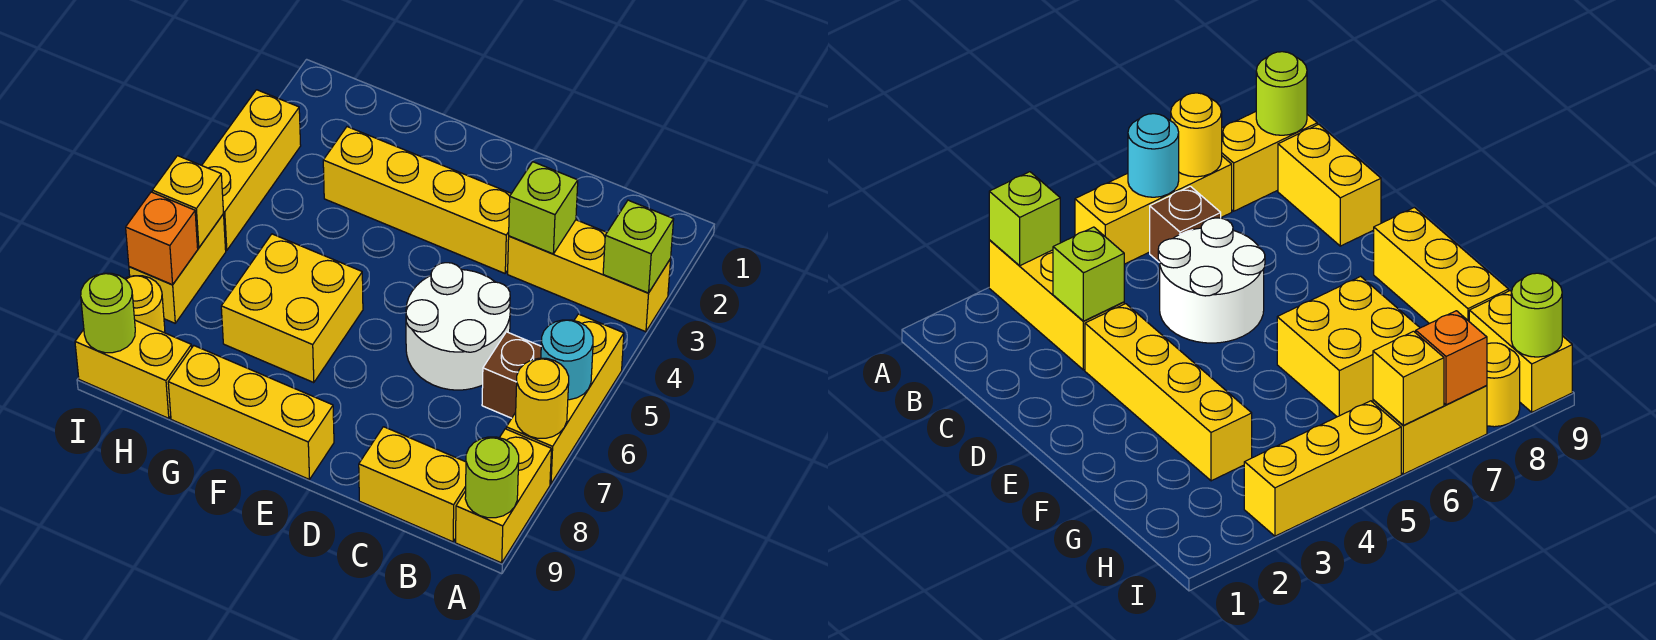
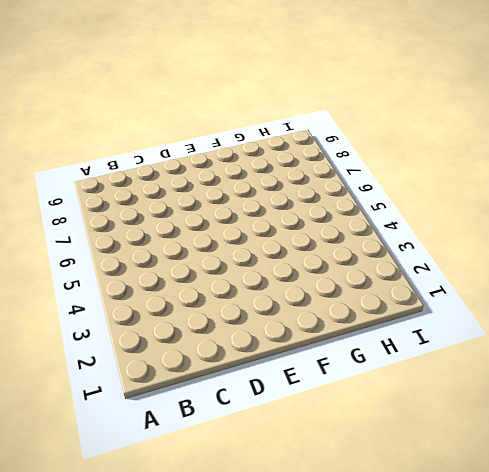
none -> yellow 1x3 brick [508,220,671,332]
none -> yellow 1x3 brick [506,314,624,484]
none -> yellow 1x2 brick [456,429,551,563]

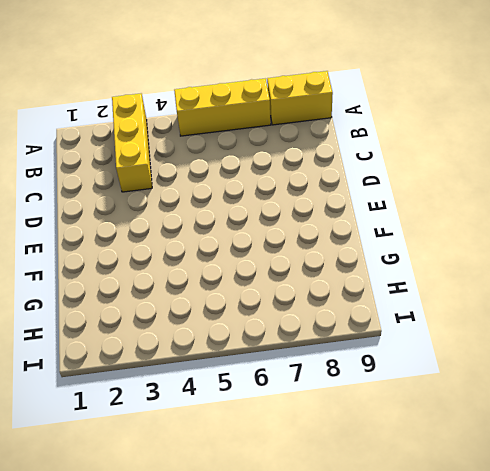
none -> brown 1x1 brick [482,332,541,418]
none -> yellow 1x2 brick [359,427,466,542]
none -> white 2x2 round brick [406,263,510,390]

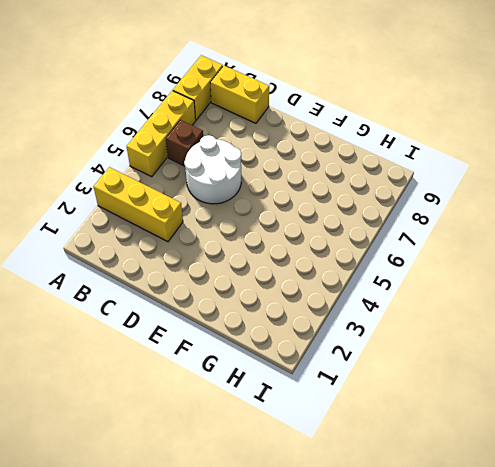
none -> yellow 1x4 brick [323,127,511,273]
none -> yellow 1x3 brick [168,346,334,480]
none -> yellow 2x2 brick [221,234,363,383]

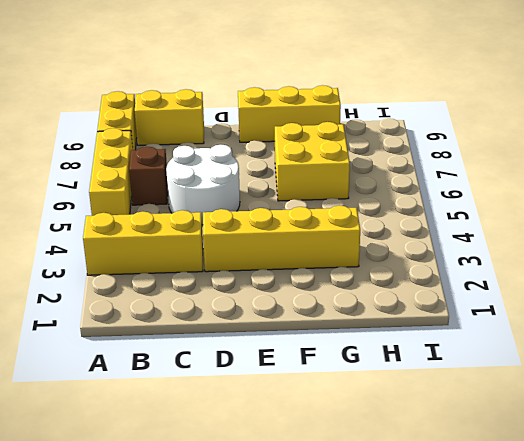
none -> yellow 1x2 brick [75,320,192,418]
none -> yellow 1x3 brick [202,90,301,250]
none -> yellow 1x2 brick [129,214,226,323]

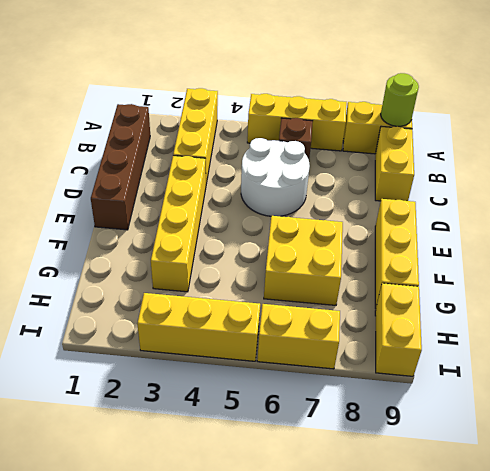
brown 1x4 brick [91,104,150,230] -> none
none -> yellow 1x1 round brick [125,276,165,333]
none -> lime 1x1 brick [603,200,674,293]
none -> cyan 1x1 round brick [541,320,593,400]

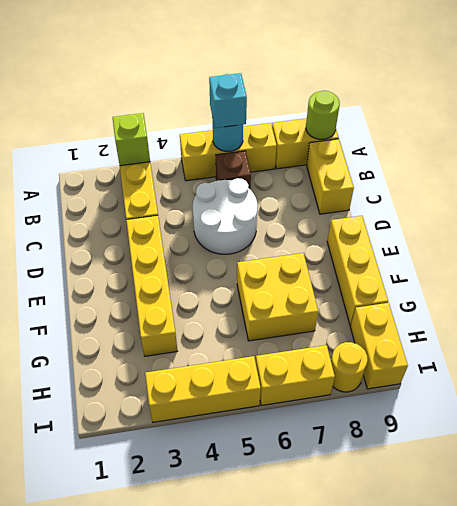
cyan 1x1 brick [209,73,247,128] -> none
none -> yellow 1x1 round brick [516,358,569,438]
none -> lime 1x1 brick [509,162,578,254]
none -> yellow 1x1 brick [152,156,223,248]

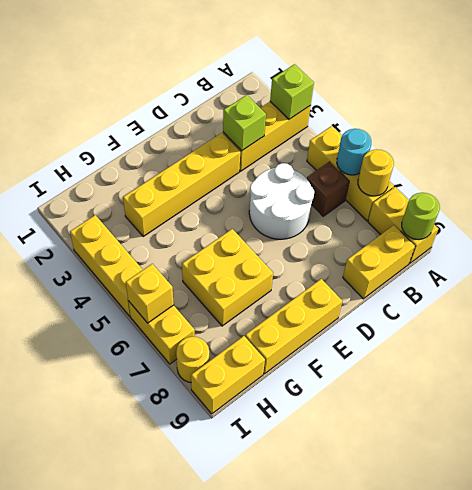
none -> orange 1x1 brick [126,192,198,285]
none -> lime 1x1 round brick [81,273,135,353]

